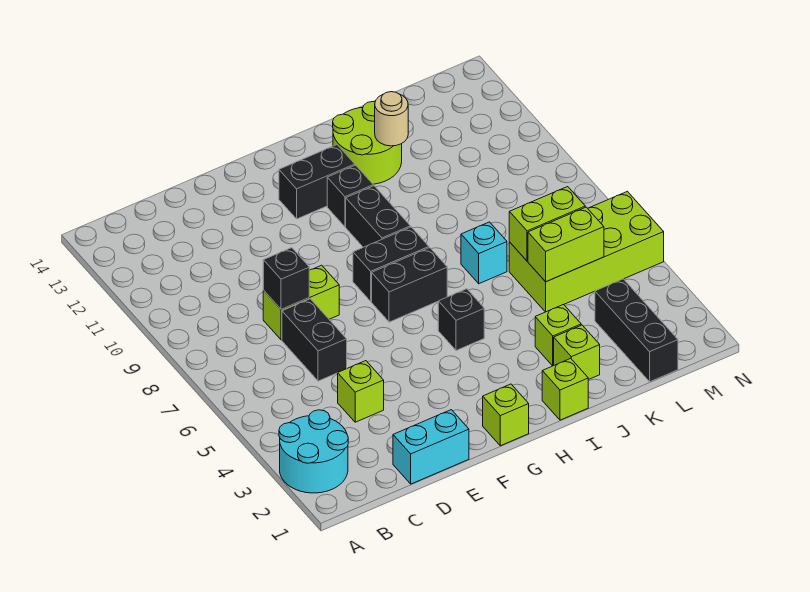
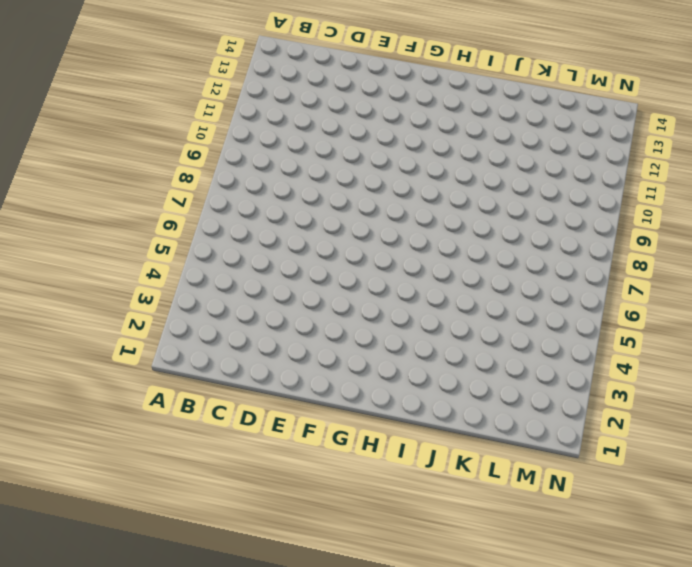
none -> cyan 2x2 round brick [279,410,348,493]
none -> cyan 1x2 brick [393,410,469,484]
none -> lime 1x1 brick [338,361,384,422]

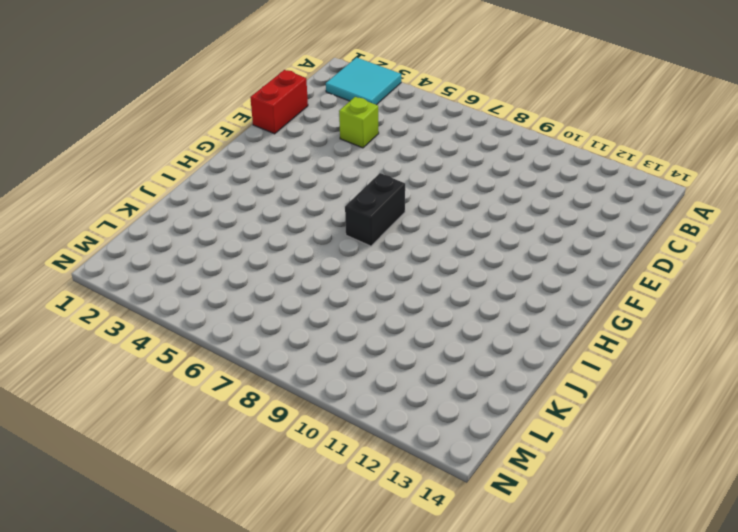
cyan 2x2 tile [326,57,401,105] -> cyan 2x2 round brick [279,410,348,493]
red 1x2 brick [250,70,308,134] -> cyan 1x2 brick [393,410,469,484]
none -> black 1x2 brick [282,299,347,381]
none -> lime 1x2 brick [263,265,339,340]
none -> lime 1x1 brick [483,384,529,446]

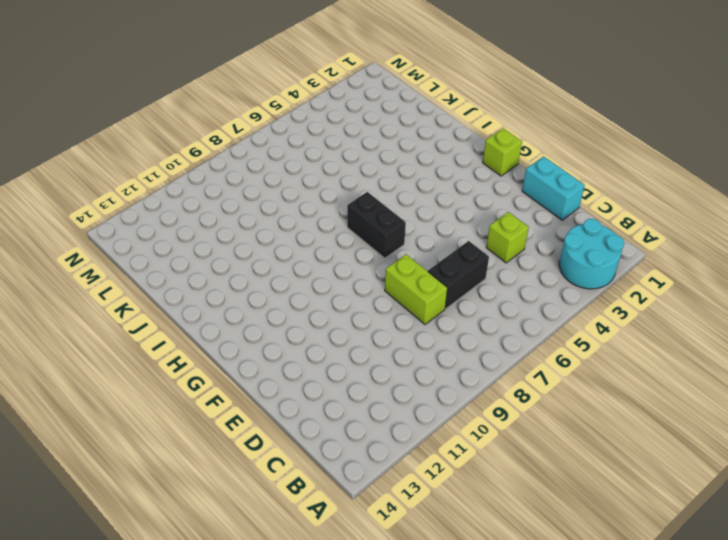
none -> black 1x2 brick [353,227,429,301]
none -> black 1x2 brick [279,145,355,219]
none -> black 1x1 brick [438,289,484,351]

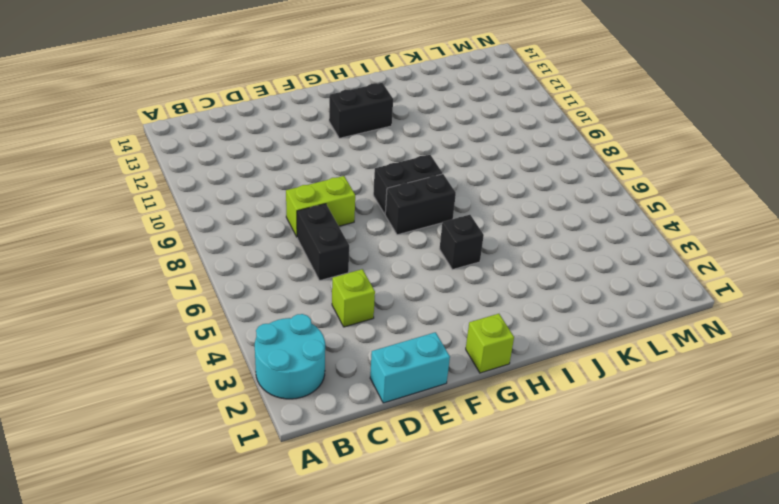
none -> black 1x2 brick [346,186,410,247]
none -> black 1x1 brick [327,165,373,227]
none -> lime 1x1 brick [542,358,588,420]

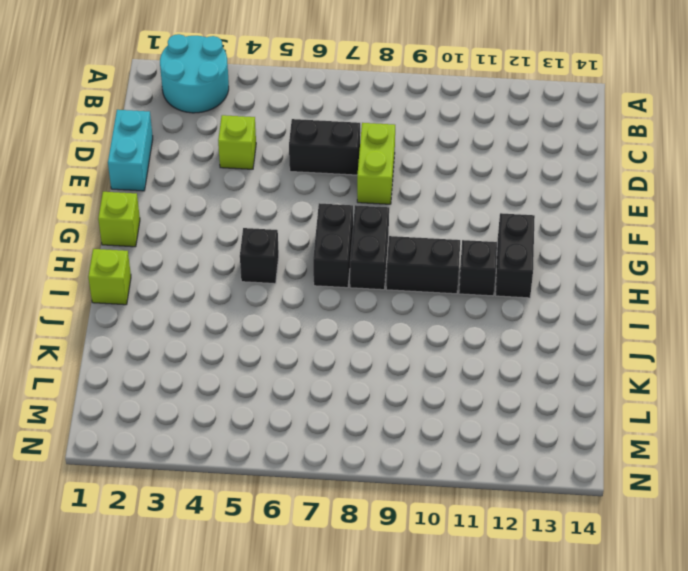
none -> lime 2x2 round brick [333,102,402,184]
none -> lime 1x1 brick [554,325,600,380]
none -> lime 1x1 brick [535,305,581,366]

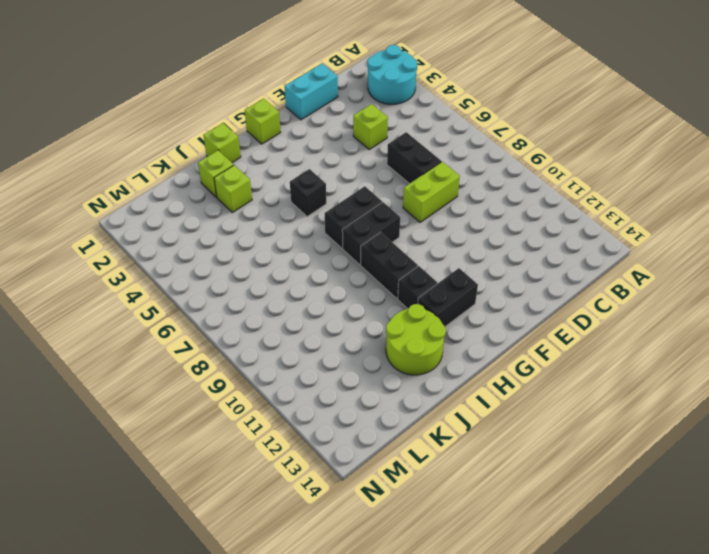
none -> cyan 1x1 brick [461,222,507,284]
none -> lime 2x4 brick [509,191,664,312]
none -> black 1x3 brick [595,279,678,382]

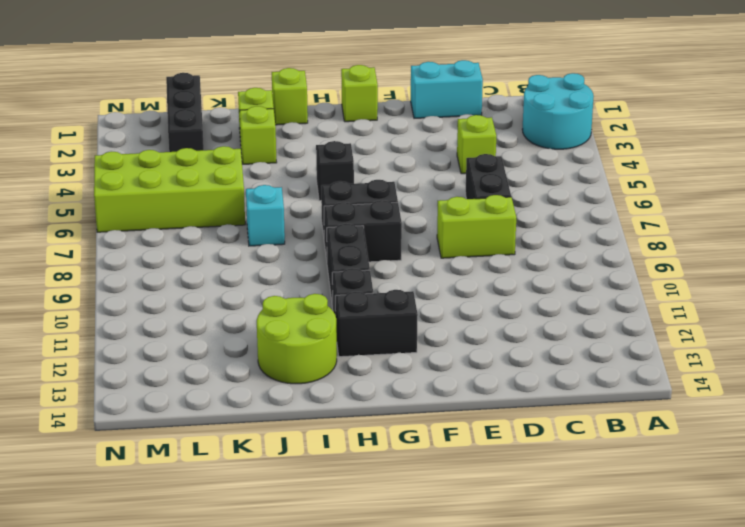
none -> black 1x1 brick [263,248,309,309]
none -> tan 1x1 round brick [375,92,408,146]
none -> lime 1x2 brick [528,207,604,282]

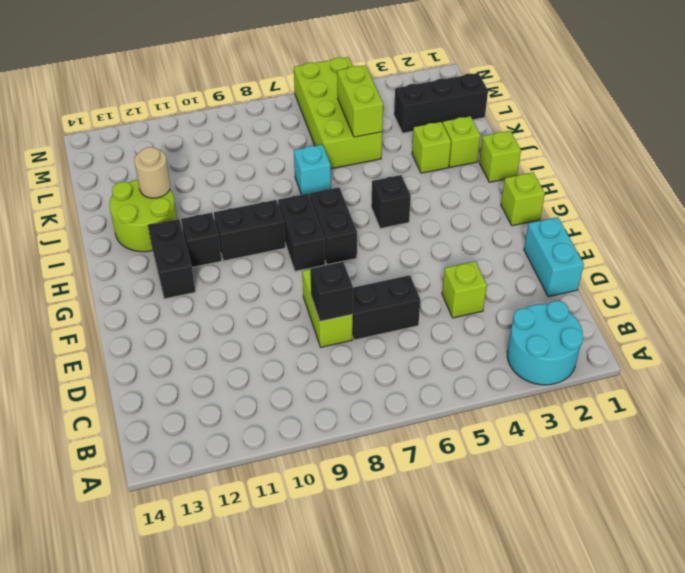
none -> lime 1x2 brick [509,187,585,261]

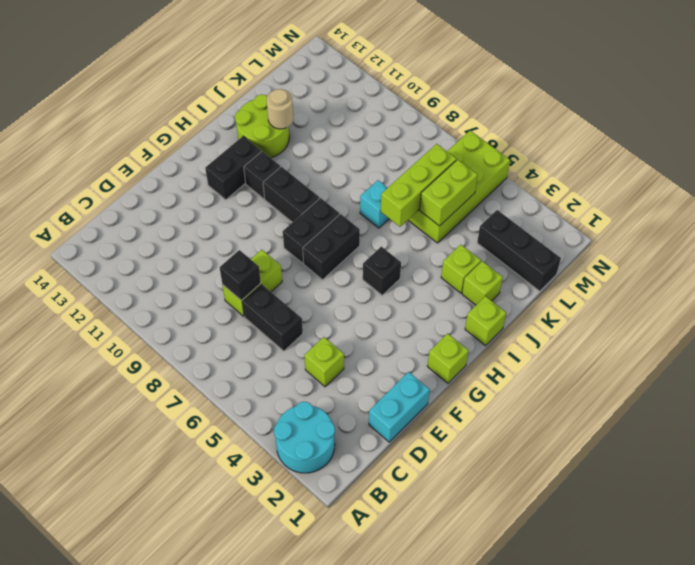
lime 1x3 brick [381,144,456,227] -> lime 1x2 brick [509,187,585,261]

